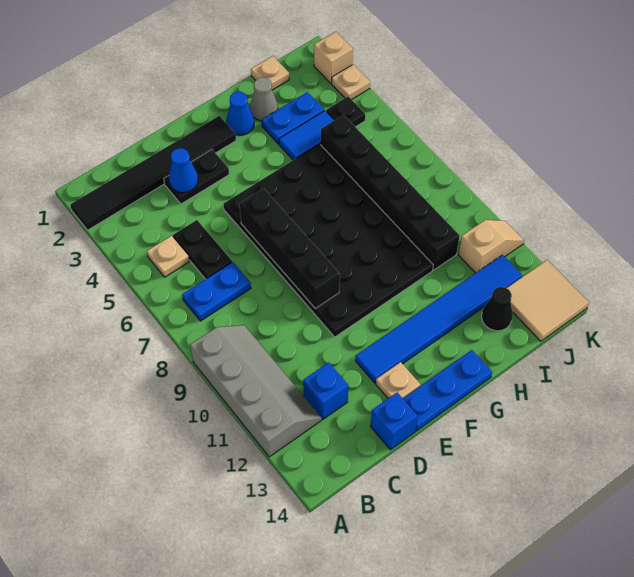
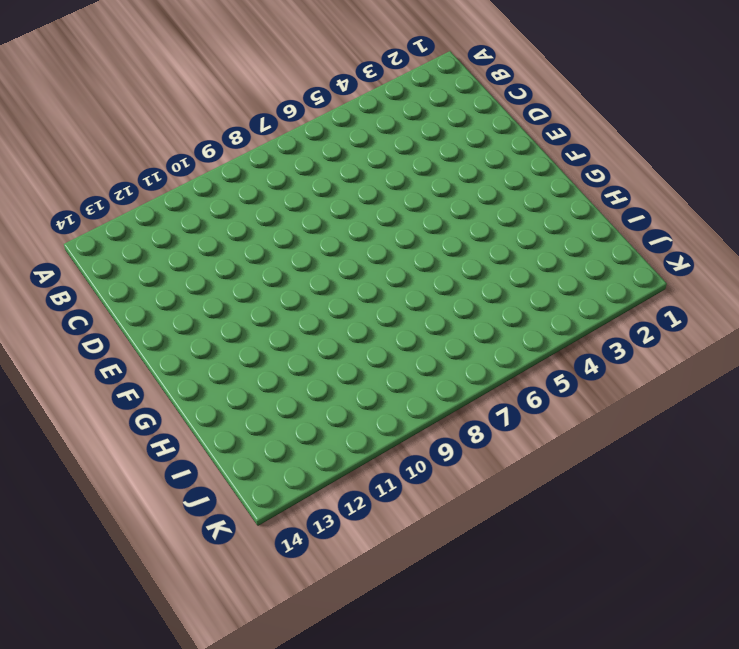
none -> black 1x6 tile [70,116,236,230]
none -> grey 2x4 slope [190,325,322,457]
none -> tan 1x1 plate [147,236,189,277]

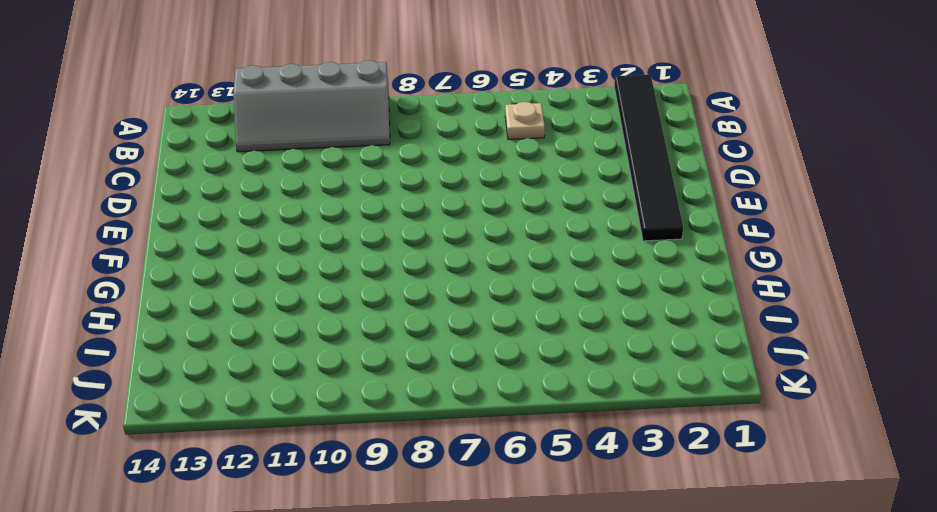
none -> blue 1x2 plate [182,262,251,321]
none -> black 1x2 plate [173,220,232,279]
none -> blue 1x1 brick [303,362,348,419]

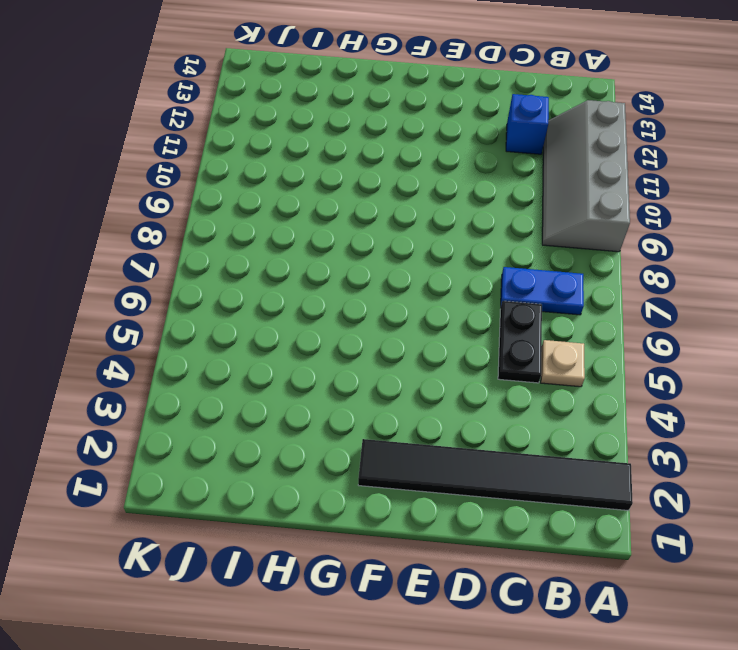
none -> black 1x2 plate [164,150,229,204]
none -> blue 1x1 brick [371,392,418,450]
none -> black 4x6 plate [224,144,433,337]

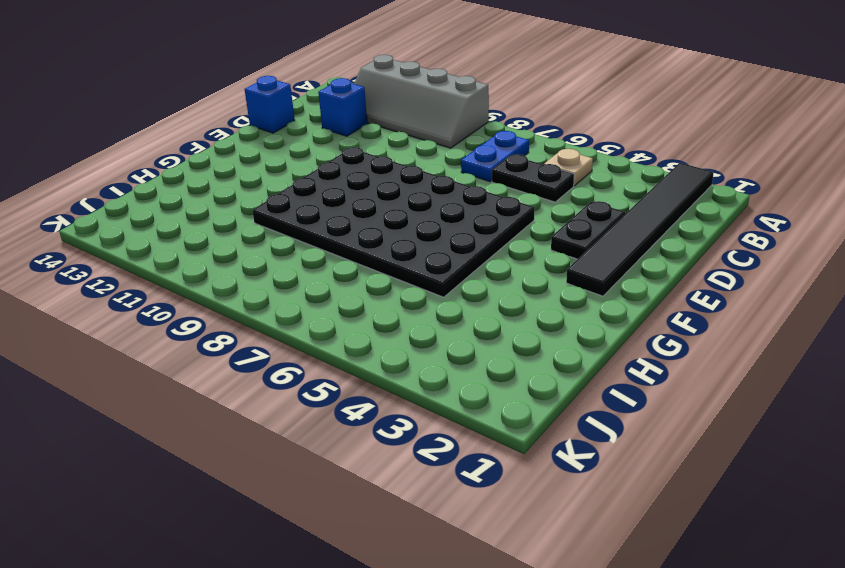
none -> blue 1x6 tile [356,255,522,383]
none -> tan 1x1 plate [376,362,420,398]
none -> blue 1x3 plate [403,350,492,431]

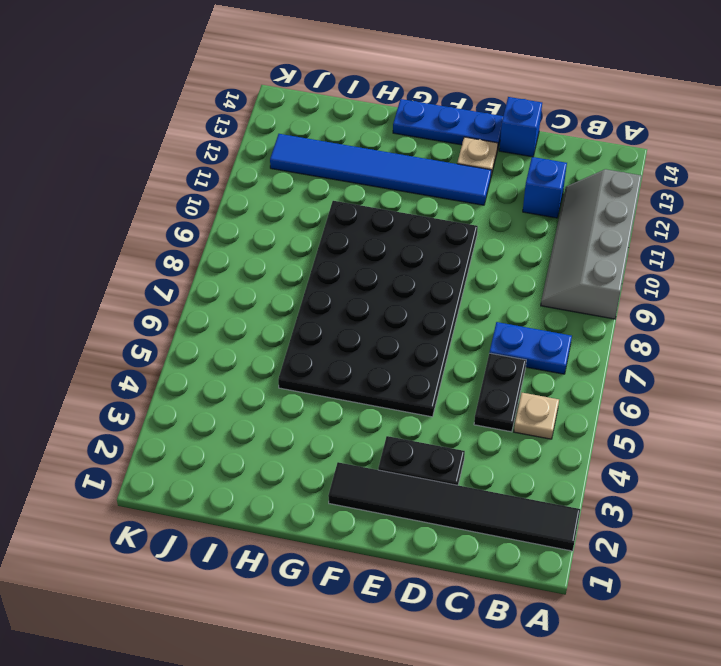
none -> blue 1x1 cone [226,92,254,135]
none -> grey 1x1 cone [250,77,278,121]
none -> blue 1x2 plate [262,92,324,144]

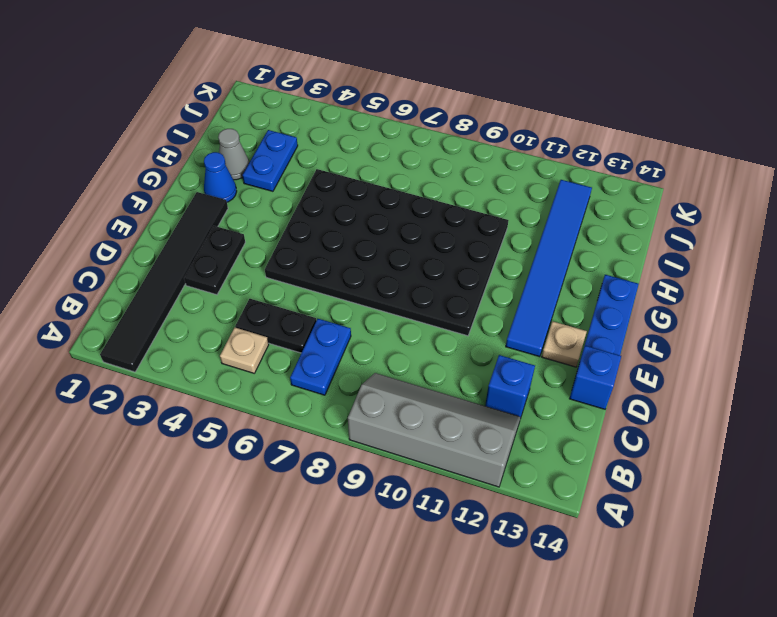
none -> blue 1x2 tile [279,111,334,160]
none -> tan 1x1 plate [251,56,289,90]
none -> black 1x6 brick [321,115,460,270]

